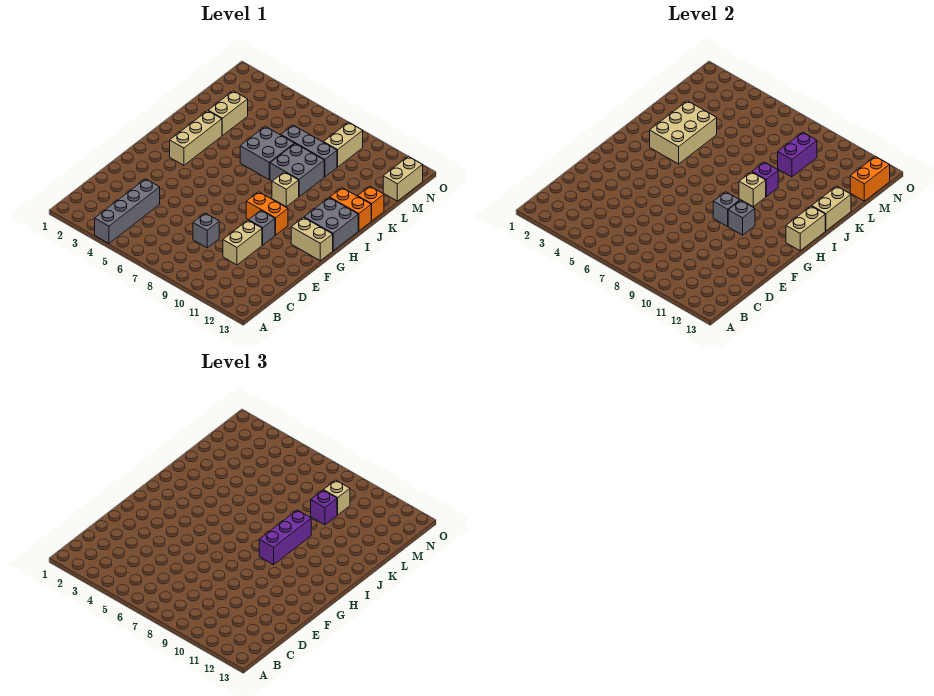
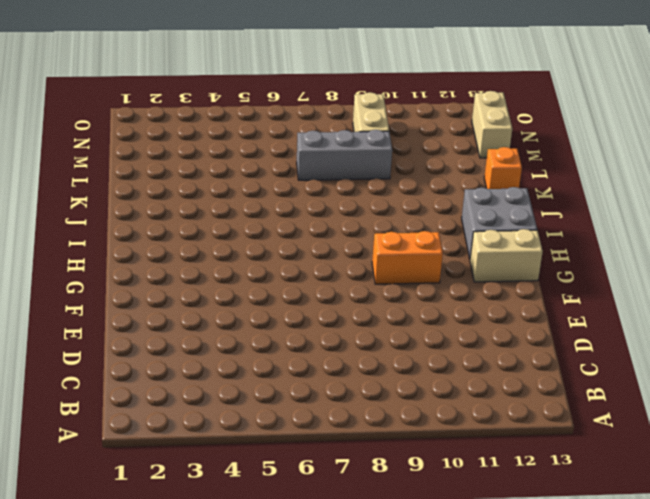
none -> grey 1x4 brick [95,179,160,244]
none -> grey 1x1 brick [193,213,219,248]
none -> tan 1x2 brick [223,220,262,265]

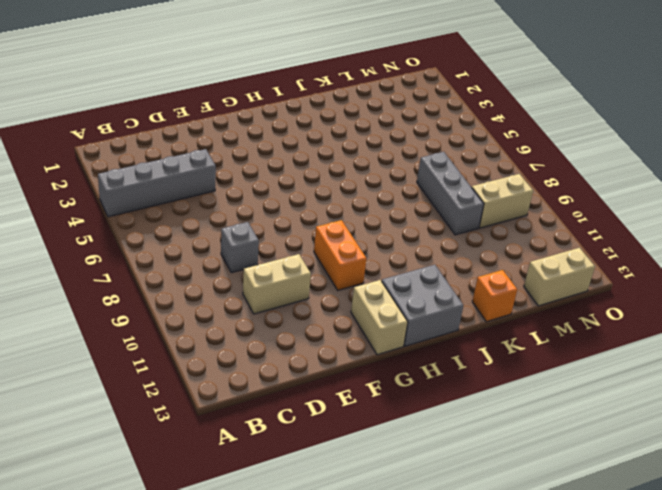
none -> grey 1x1 brick [249,210,275,245]
none -> tan 1x3 brick [170,111,222,165]
none -> tan 1x1 brick [272,172,299,207]

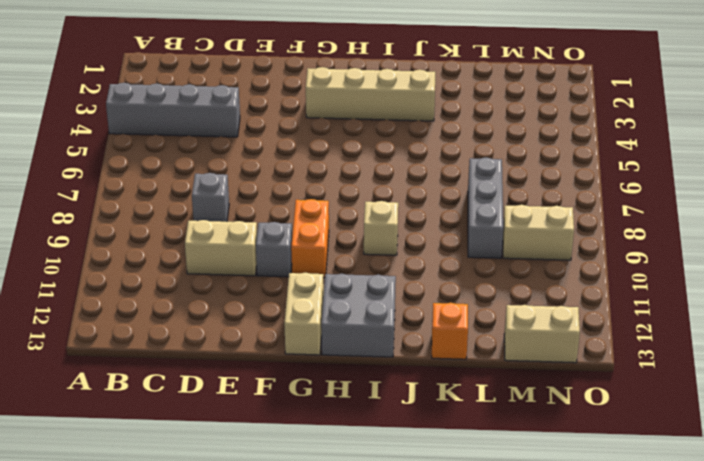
tan 1x4 brick [306,67,435,121] -> tan 1x3 brick [170,111,222,165]
none -> grey 2x2 brick [240,126,294,180]
none -> grey 2x2 brick [270,144,324,197]
none -> orange 1x2 brick [330,188,371,231]

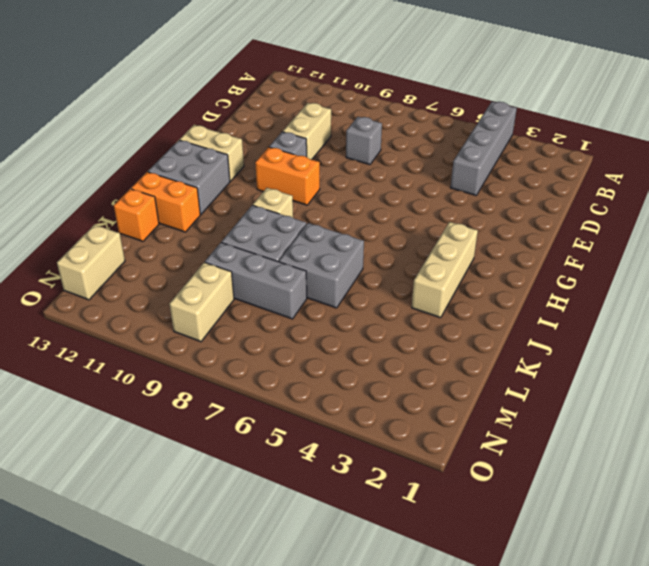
none -> tan 1x2 brick [208,91,248,135]
none -> grey 1x1 brick [713,192,740,226]
none -> grey 1x1 brick [728,200,755,235]

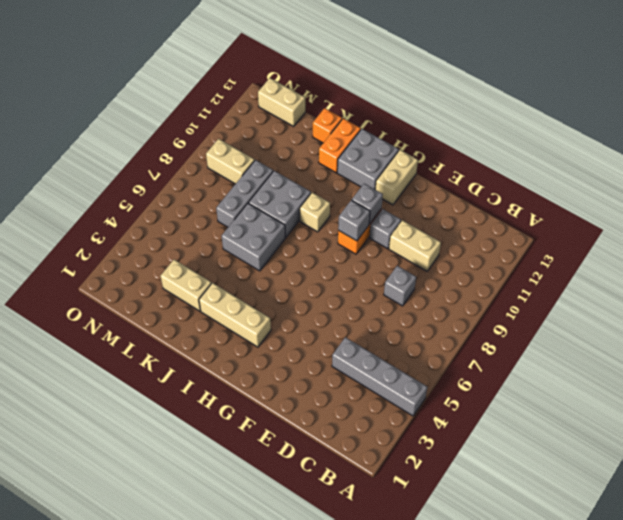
none -> tan 1x2 brick [786,206,825,251]
none -> tan 2x3 brick [650,101,717,164]
none -> tan 1x1 brick [739,172,766,207]

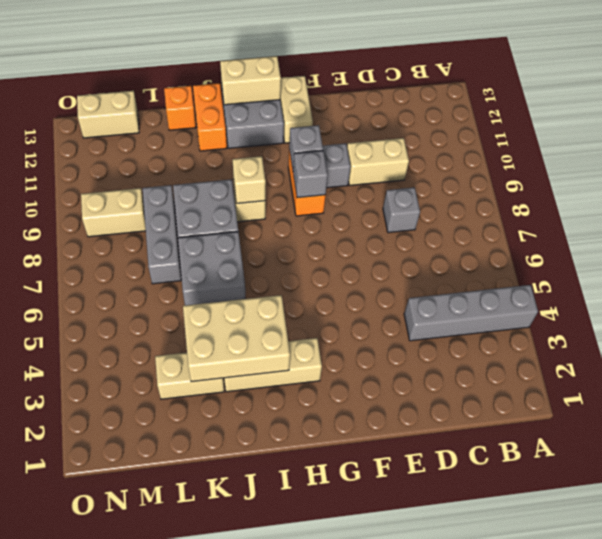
none -> purple 1x1 brick [752,162,778,197]
none -> tan 1x2 brick [812,186,851,231]
none -> purple 1x2 brick [778,132,817,177]

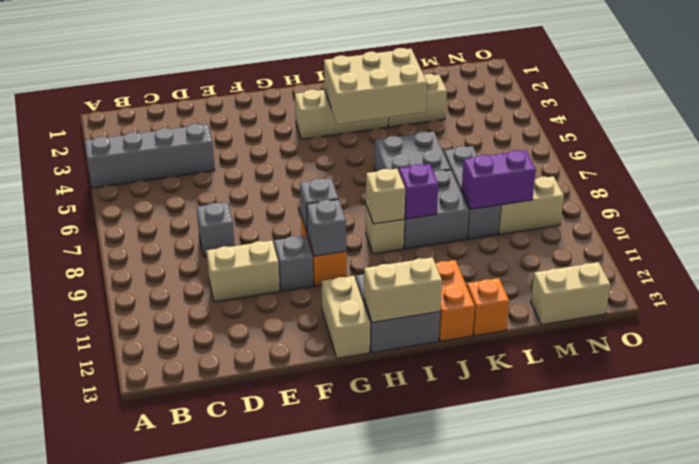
none -> tan 1x2 brick [812,186,851,231]
none -> orange 1x2 brick [850,156,890,201]
none -> purple 1x3 brick [259,510,311,565]

